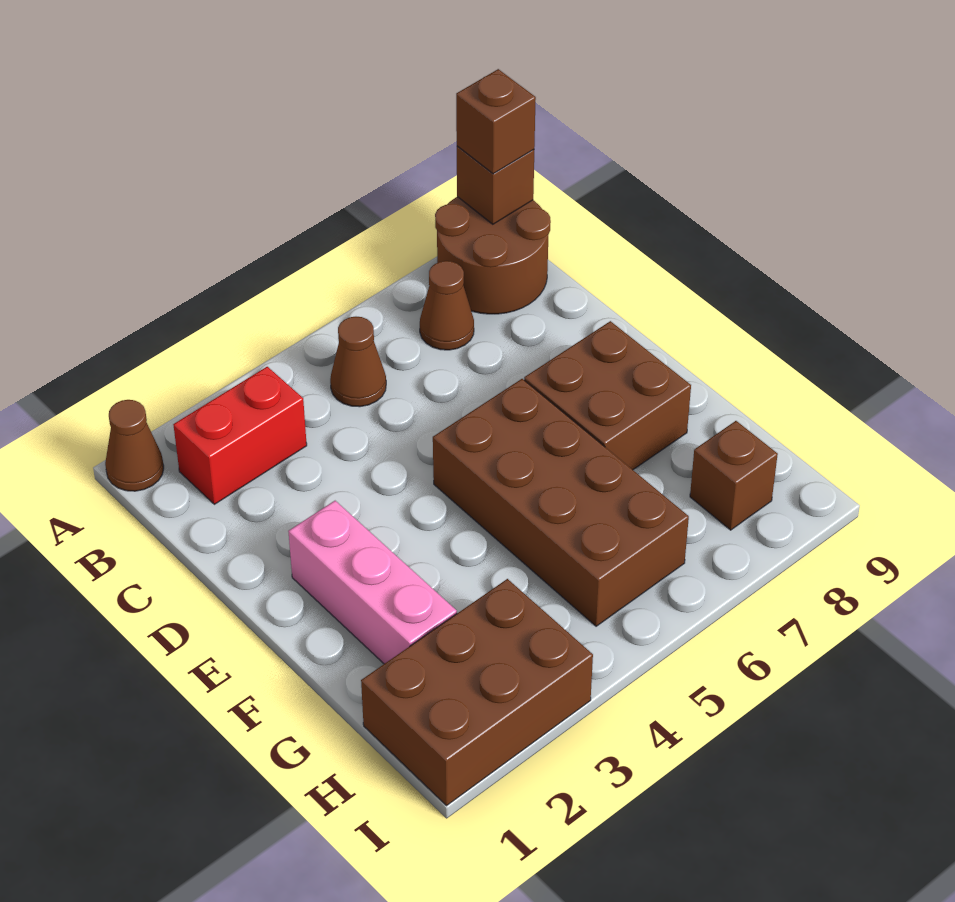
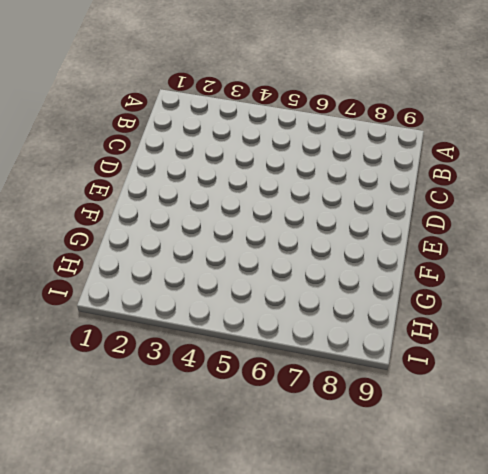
none -> brown 1x1 cone [105,400,164,491]
none -> brown 2x2 round brick [435,197,551,314]
none -> red 1x2 brick [173,367,307,504]

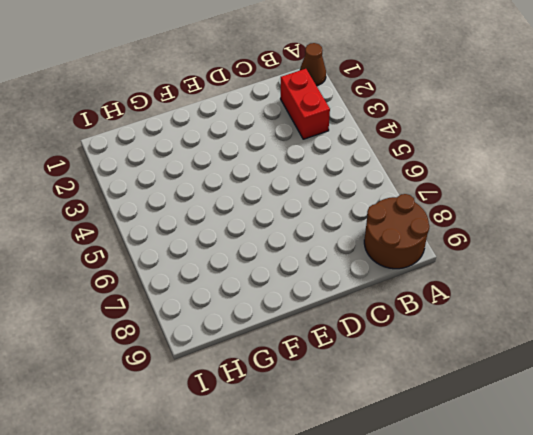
none -> brown 1x1 cone [330,317,386,407]
none -> brown 1x1 cone [420,261,474,350]
none -> pink 1x3 brick [288,501,457,664]

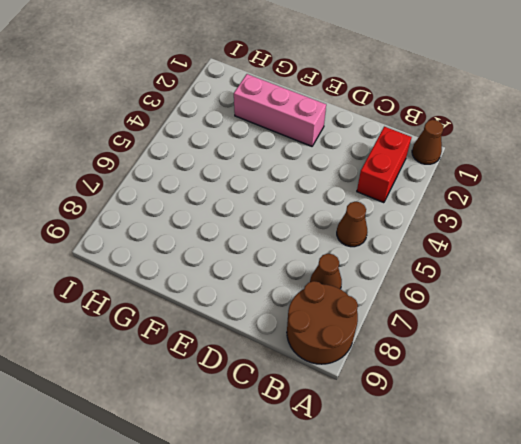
none -> brown 2x4 brick [433,379,689,626]
none -> brown 2x2 brick [524,321,691,470]
none -> brown 2x3 brick [361,579,593,805]

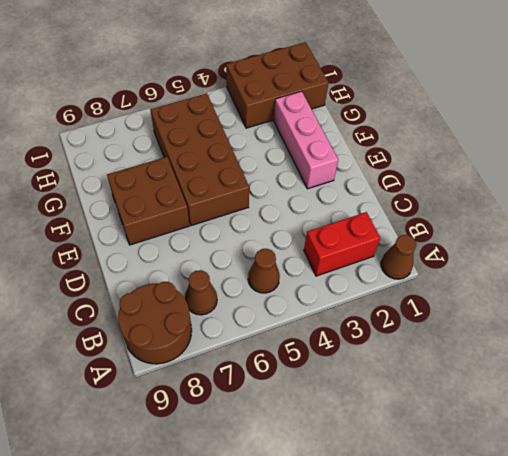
none -> brown 1x1 brick [690,421,778,530]
none -> brown 1x1 brick [457,146,534,224]
none -> brown 1x1 brick [456,69,536,174]

